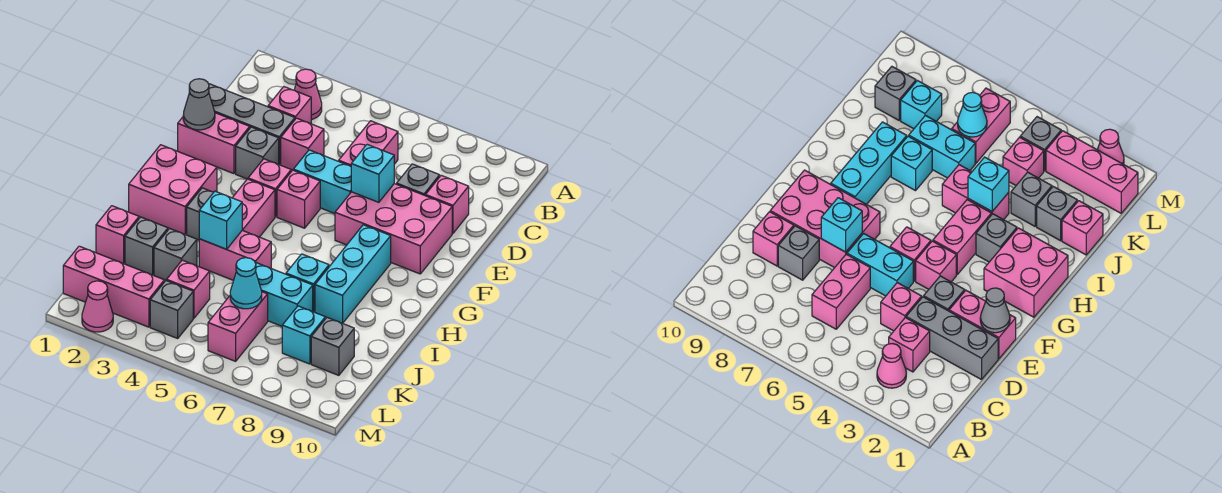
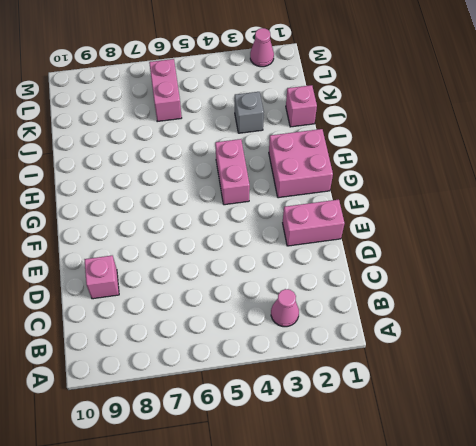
none -> pink 1x1 brick [268,87,311,124]
none -> pink 1x2 brick [339,121,398,166]
none -> grey 1x3 brick [209,84,295,165]
none -> pink 1x1 brick [281,118,324,170]

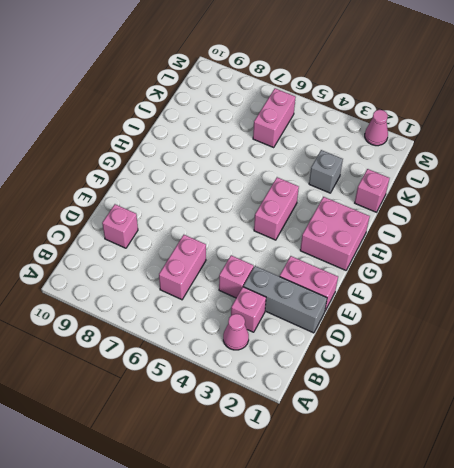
none -> grey 1x1 brick [397,164,440,196]
none -> grey 1x1 brick [236,127,279,179]
none -> cyan 1x2 brick [293,150,351,214]
none -> pink 2x3 brick [335,184,452,274]

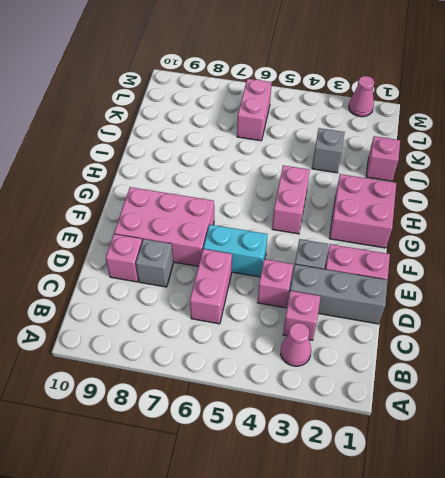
none -> pink 1x1 brick [248,159,291,217]
none -> pink 1x1 brick [277,170,320,228]
none -> cyan 1x3 brick [315,225,391,323]
none -> grey 1x1 brick [187,188,214,240]

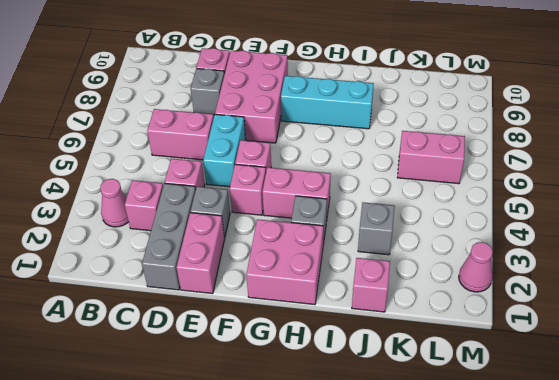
none -> pink 1x2 brick [199,230,271,280]
none -> cyan 1x1 brick [286,254,329,312]
none -> grey 1x1 brick [125,217,168,275]
none -> cyan 1x2 brick [256,263,313,326]

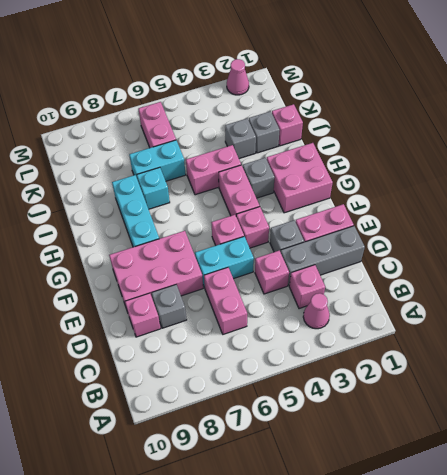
none -> pink 1x1 brick [167,260,210,318]
none -> cyan 1x1 brick [282,306,325,364]
none -> grey 1x1 brick [311,318,354,375]
none -> pink 1x3 brick [63,246,164,327]

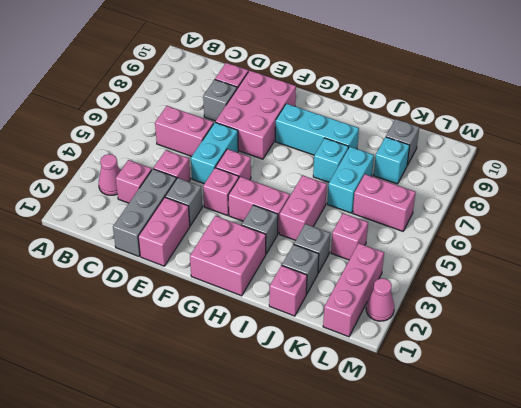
none -> grey 1x1 brick [150,281,193,338]
none -> grey 1x1 cone [183,79,215,130]
none -> cyan 1x1 brick [351,145,394,202]
none -> cyan 1x1 brick [199,191,242,249]

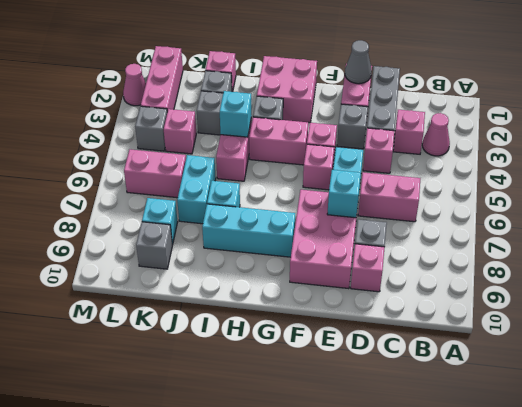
none -> cyan 1x1 cone [230,258,262,309]

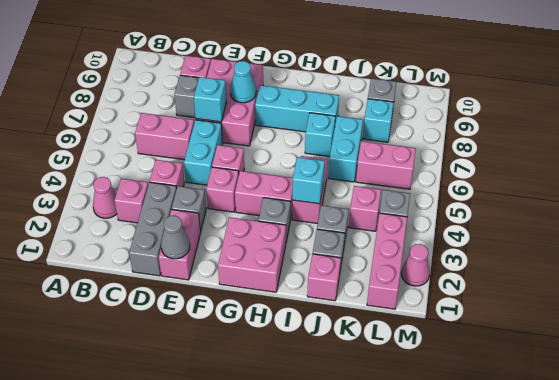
cyan 1x1 cone [230,61,256,103] -> cyan 1x1 cone moved to [230,258,262,309]

